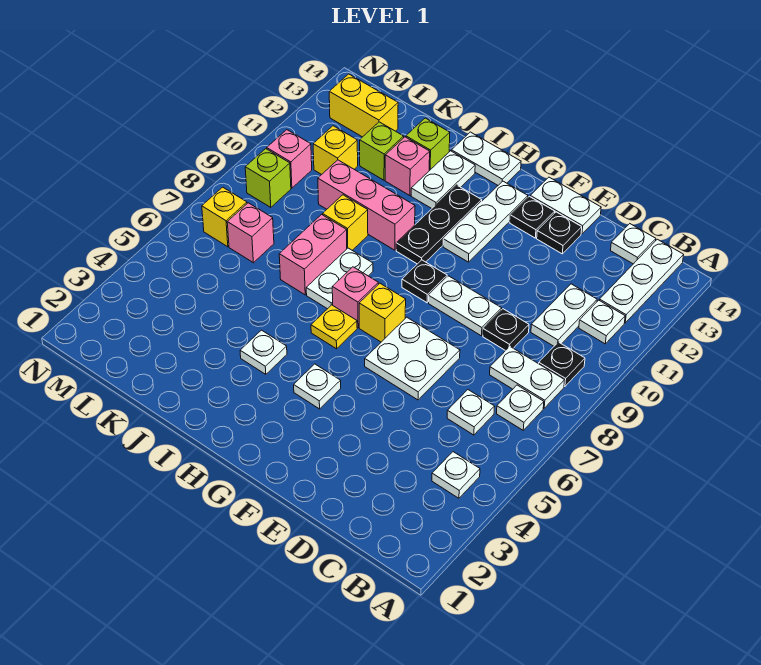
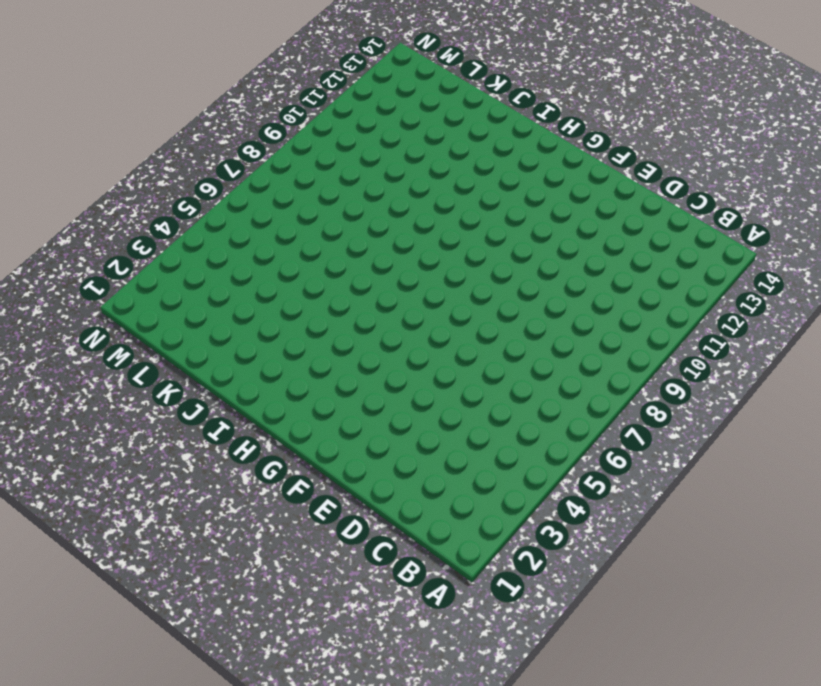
none -> white 1x1 plate [432,452,480,498]
none -> white 1x1 plate [497,385,544,430]
none -> white 1x2 plate [490,347,565,408]
none -> black 1x1 plate [539,342,585,387]

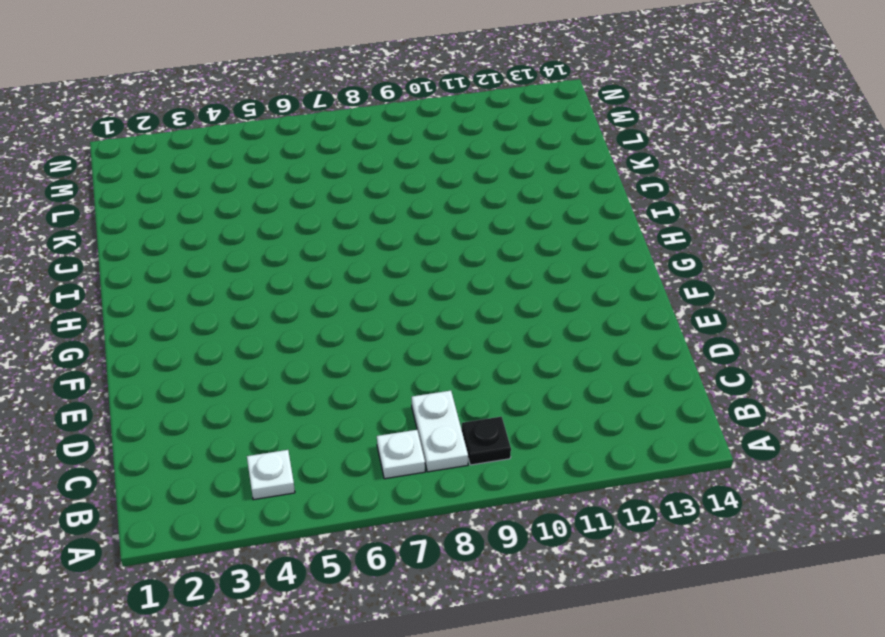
none -> white 1x1 plate [579,300,625,344]
none -> white 1x3 plate [599,239,684,323]
none -> white 1x1 plate [447,390,495,435]
none -> white 1x2 plate [531,284,597,346]

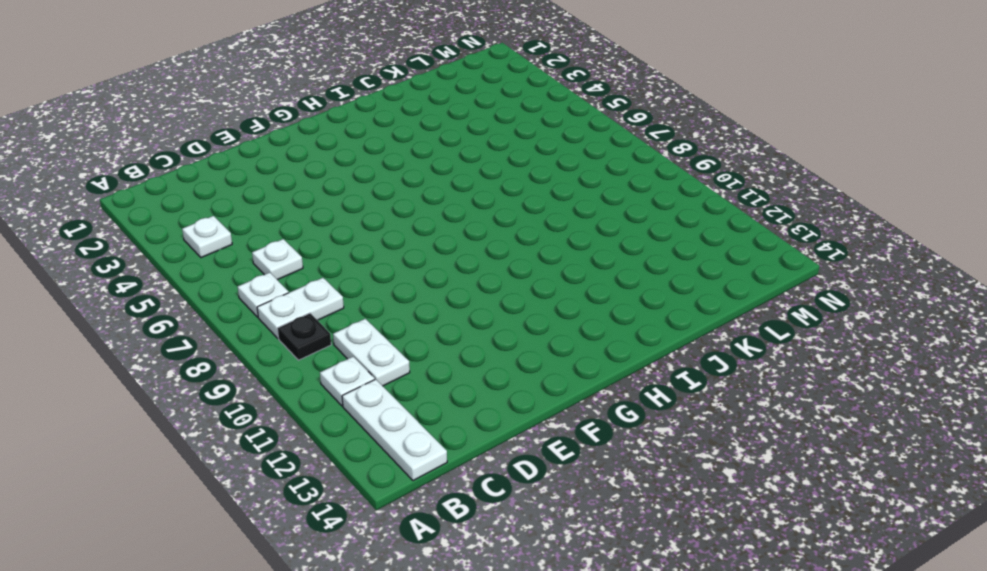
none -> white 1x1 plate [611,224,656,264]
none -> black 1x1 plate [483,309,529,351]
none -> white 2x2 plate [365,317,460,400]
none -> white 1x2 plate [429,276,502,336]

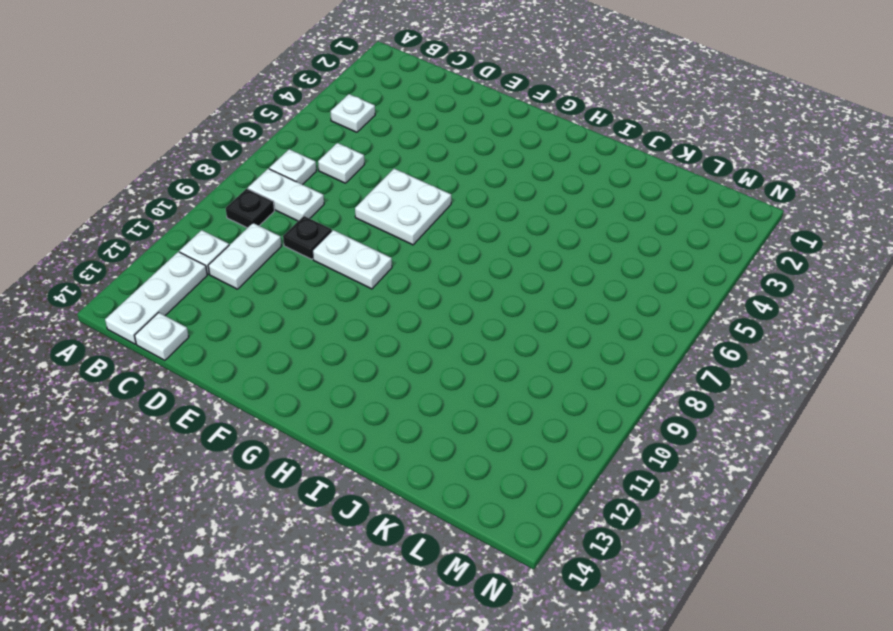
none -> black 1x1 plate [537,212,582,254]
none -> white 1x2 plate [530,177,601,234]
none -> black 1x1 plate [510,196,555,238]
none -> white 1x1 plate [294,364,341,409]

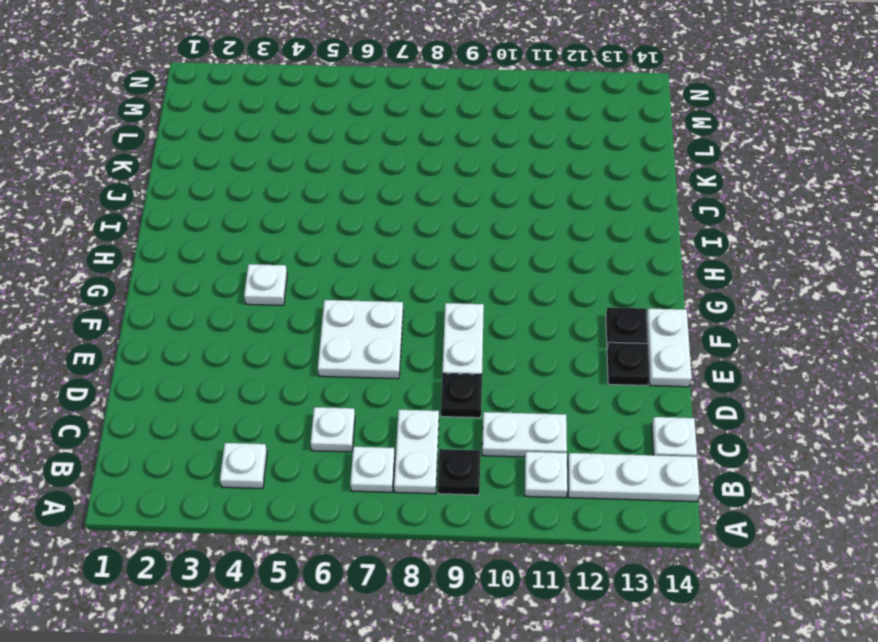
none -> yellow 1x1 brick [359,283,406,342]
none -> black 1x1 plate [402,260,447,303]
none -> white 1x3 plate [443,181,528,262]
none -> yellow 1x1 plate [311,305,357,349]

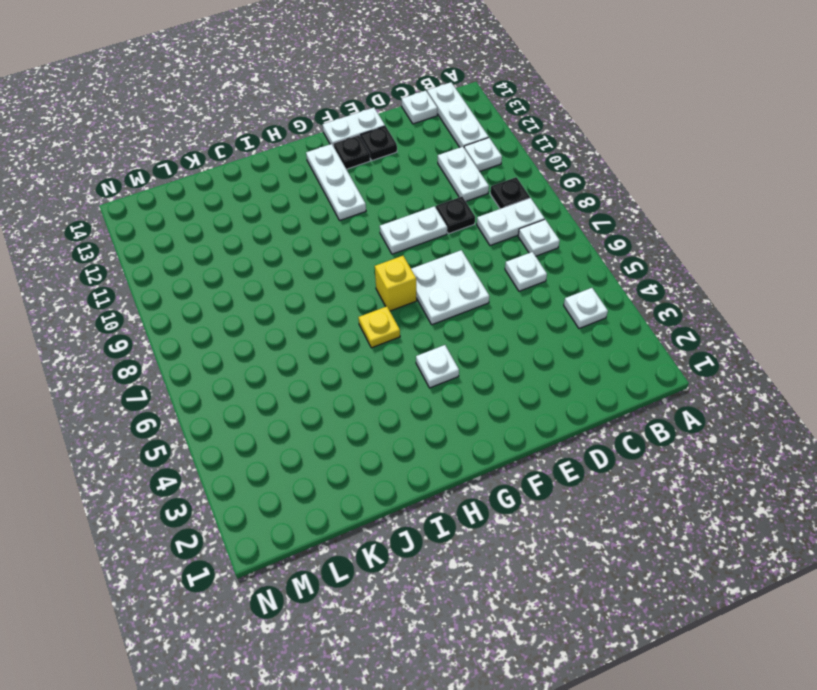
none -> black 1x1 plate [402,260,447,303]
none -> pink 1x1 brick [332,267,378,328]
none -> black 1x3 plate [396,185,482,264]
none -> white 1x2 plate [451,132,521,185]

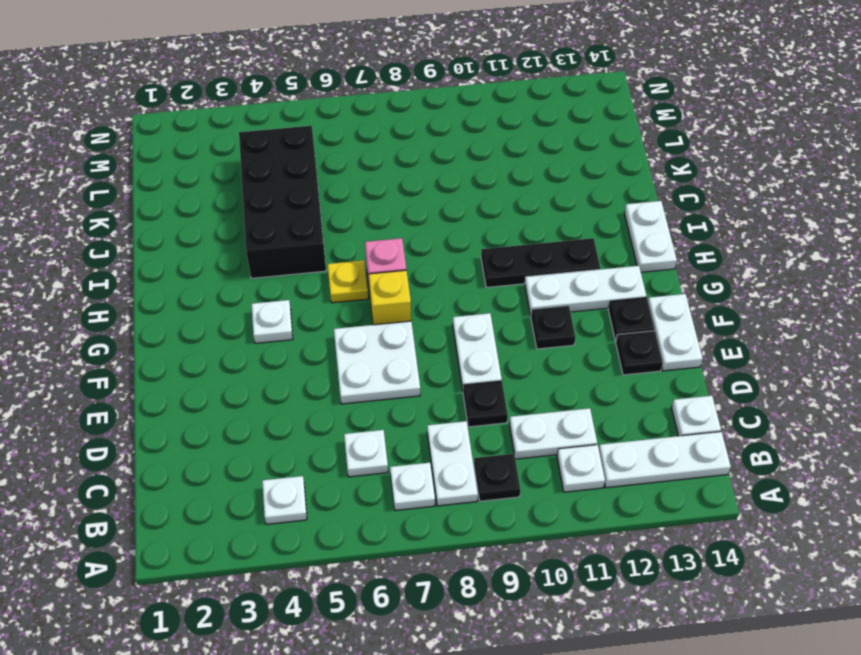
black 1x1 plate [531,305,575,349] -> black 1x1 plate moved to [402,260,447,303]
black 2x4 brick [239,126,326,278] -> white 1x1 plate [240,330,287,374]
none -> white 1x2 plate [306,248,373,309]
none -> pink 1x3 brick [318,160,415,250]
none -> white 1x2 plate [411,151,475,209]
none -> pink 1x2 brick [279,215,347,295]

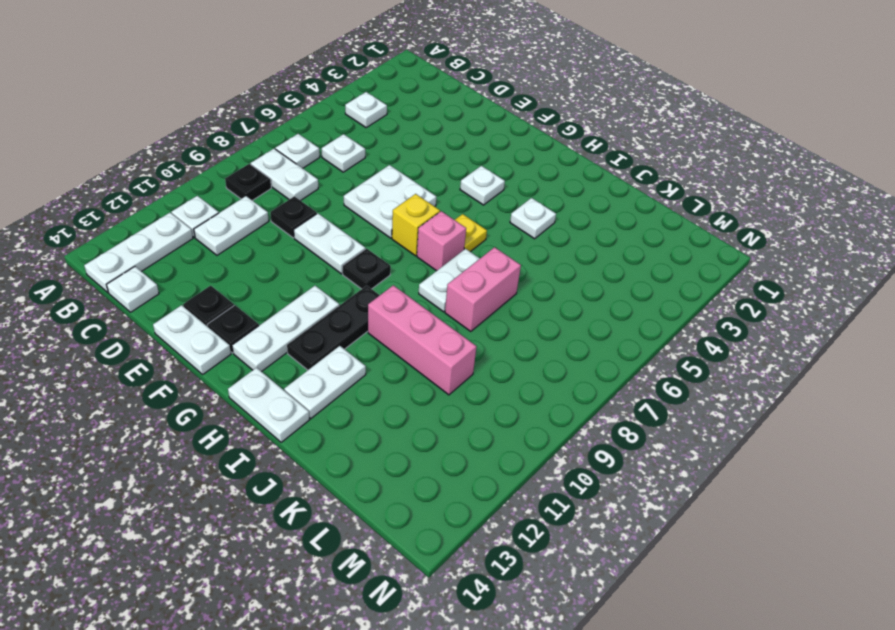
none -> yellow 1x1 brick [323,195,368,250]
none -> pink 1x1 brick [385,137,430,196]
none -> lime 1x1 brick [406,118,450,171]
none -> lime 1x1 brick [360,122,404,180]

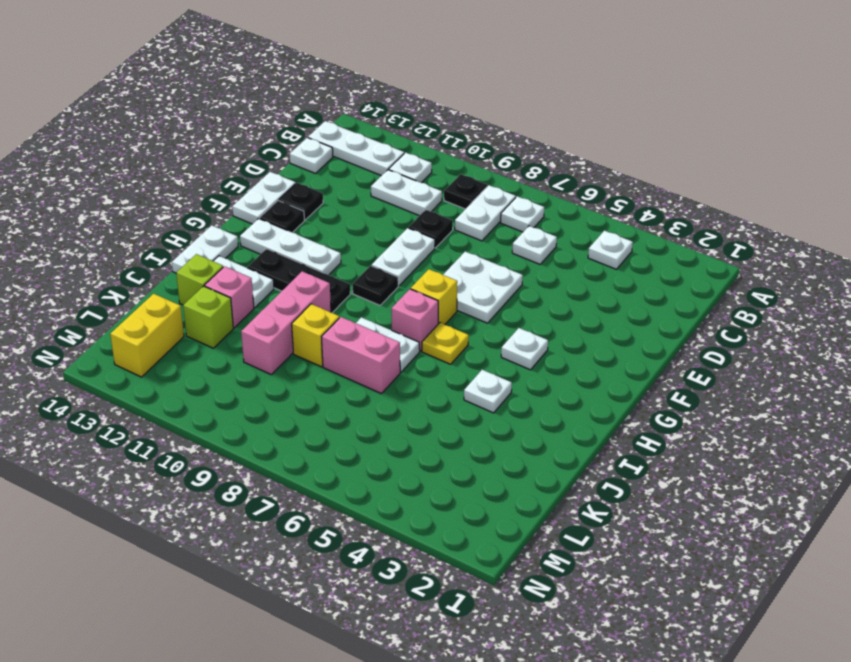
none -> pink 1x1 brick [227,203,274,263]
none -> yellow 1x1 brick [313,126,358,175]
none -> yellow 1x1 brick [202,187,247,247]
none -> lime 1x1 brick [245,149,291,207]

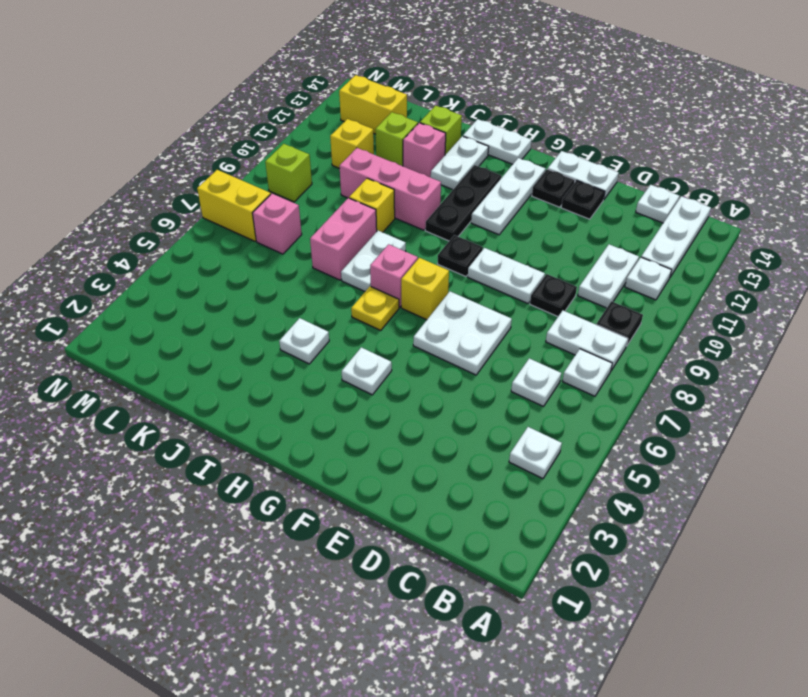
yellow 1x2 brick [197,170,271,241] -> yellow 1x1 brick [202,187,247,247]
none -> pink 1x1 brick [267,130,312,188]

